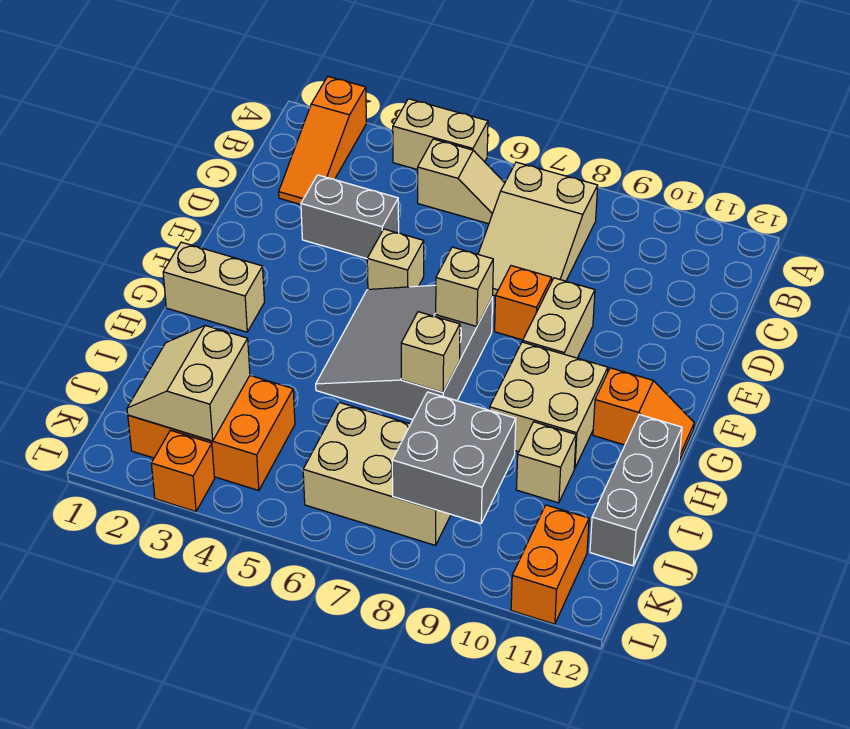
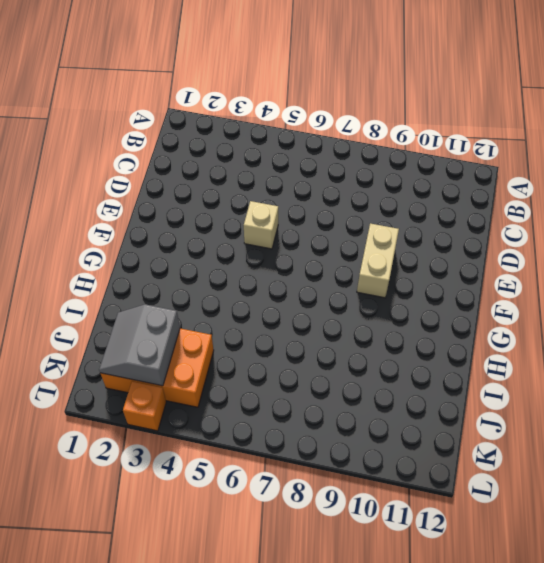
grey 2x2 slope [99,304,180,386] -> tan 2x2 slope [127,326,250,441]
none -> orange 1x3 slope [279,77,366,204]
none -> tan 1x2 brick [393,99,488,170]
none -> tan 1x2 slope [418,139,505,224]

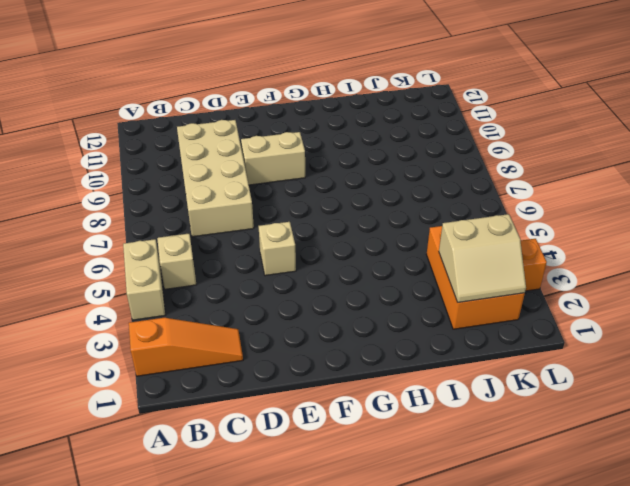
tan 2x4 brick [177,120,254,237] -> tan 2x3 slope [478,162,598,296]
none -> grey 1x2 brick [301,175,399,259]
none -> orange 1x1 brick [495,266,552,340]
none -> grey 3x3 slope [316,285,493,420]

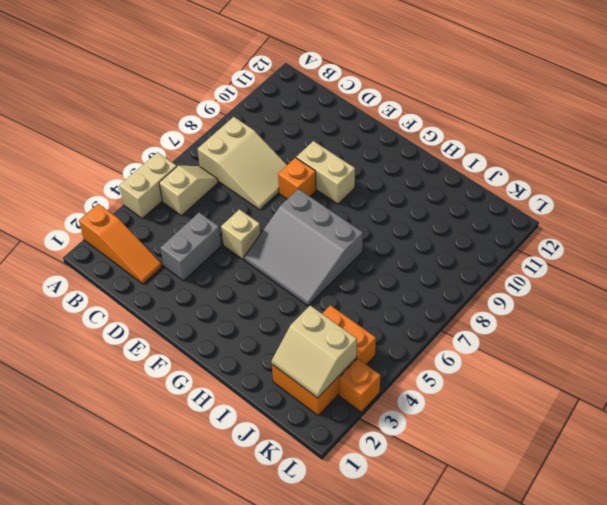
none -> tan 1x2 brick [163,242,264,332]
none -> tan 2x2 brick [490,342,608,468]
none -> orange 1x2 slope [593,368,694,461]

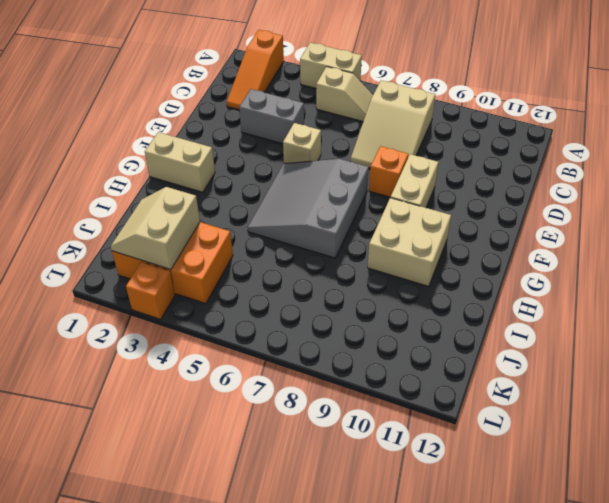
none -> orange 1x2 slope [593,368,694,461]
none -> grey 1x3 brick [590,415,682,566]
none -> tan 1x1 brick [516,422,576,503]

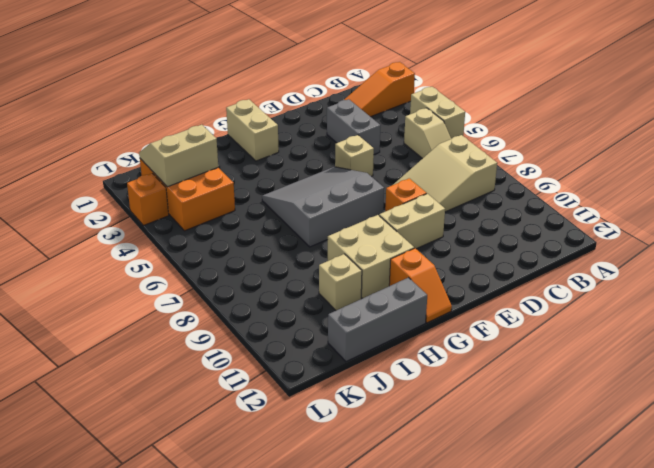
none -> tan 2x3 brick [303,403,451,545]
none -> orange 1x2 brick [511,505,589,624]
none -> tan 1x1 brick [436,247,493,327]

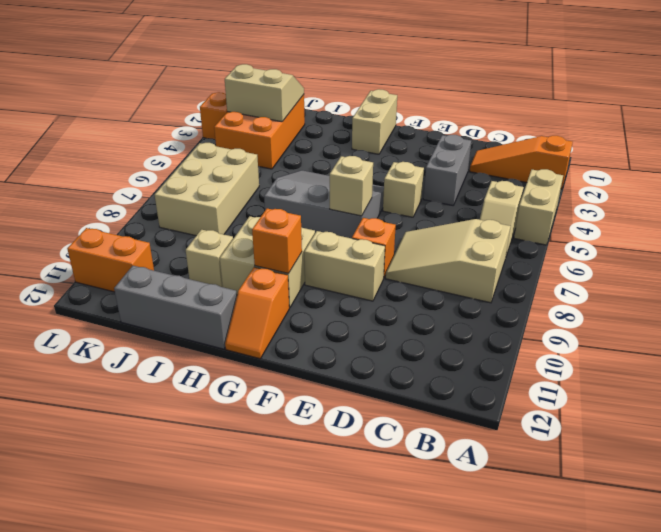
orange 1x1 brick [252,208,302,274] -> none
none -> tan 1x1 brick [401,312,460,392]
none -> grey 2x2 brick [392,392,516,524]

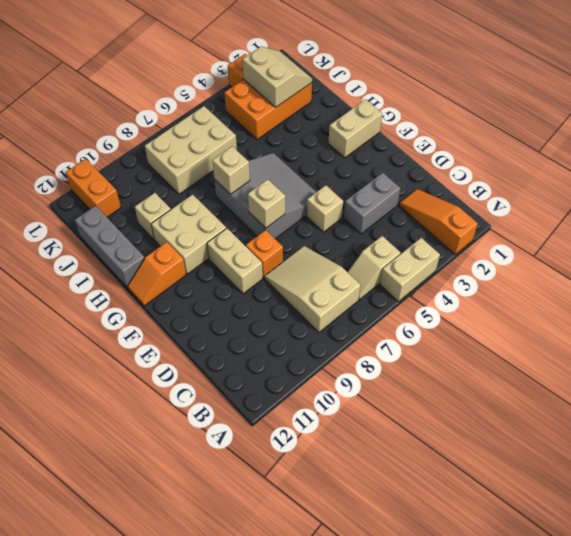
none -> grey 2x2 brick [392,392,516,524]

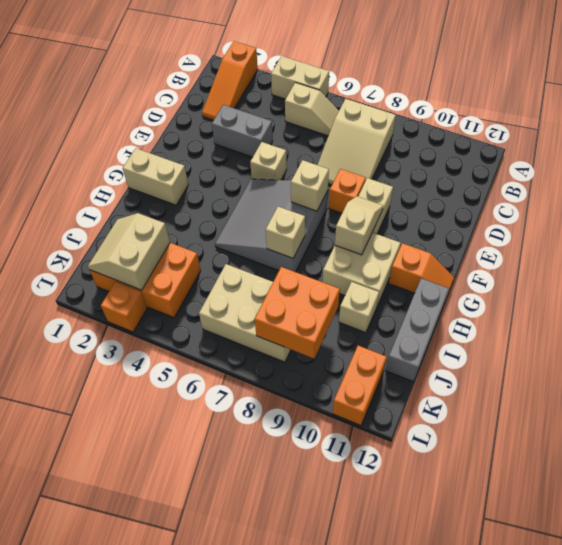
tan 1x2 slope [335,196,383,255] -> none
orange 2x2 brick [255,267,340,358] -> grey 2x2 brick [392,392,516,524]

